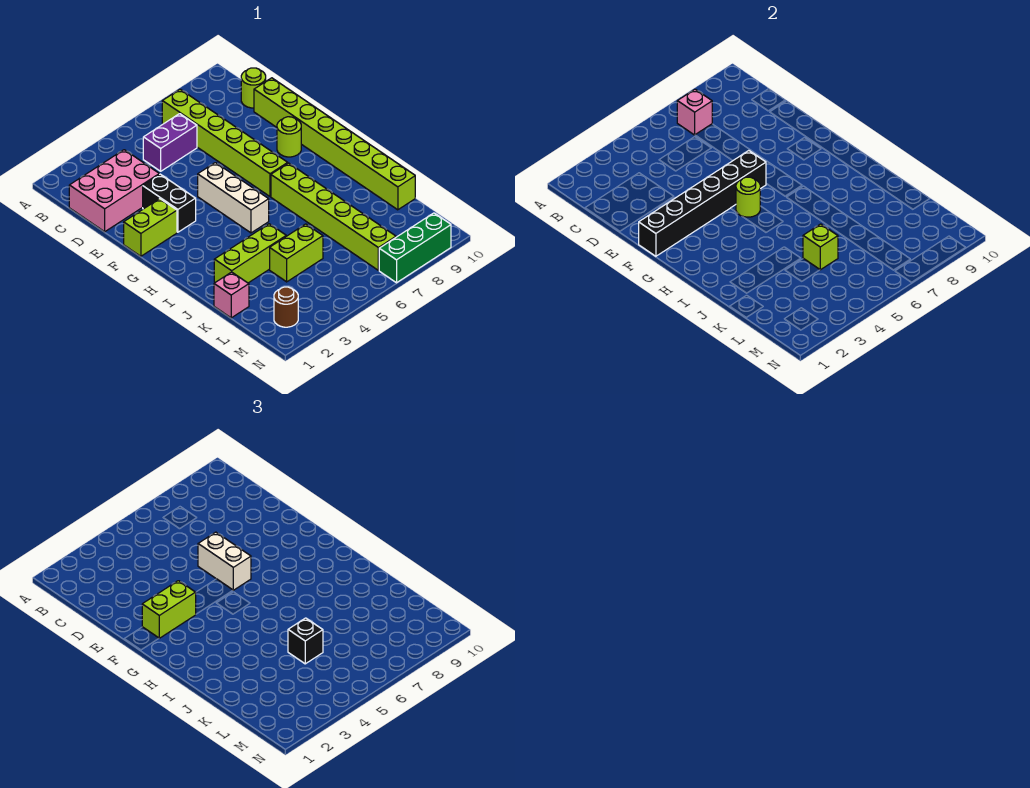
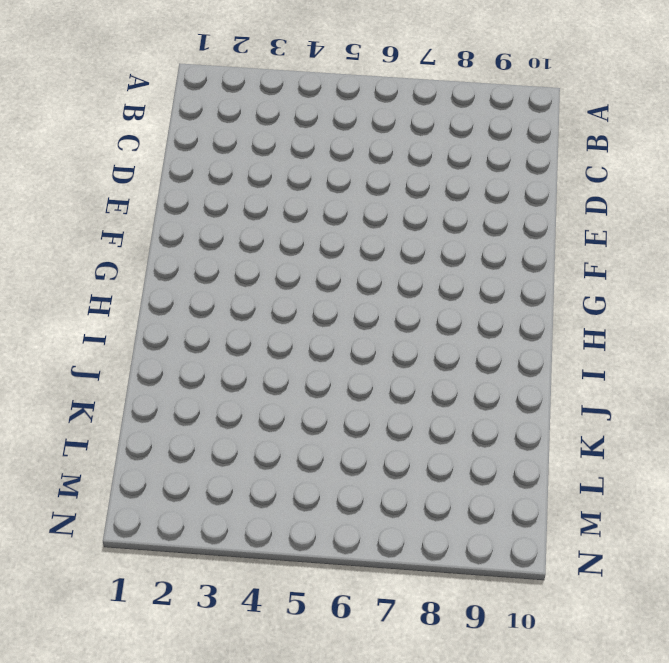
none -> lime 1x6 brick [162,89,288,196]
none -> pink 2x3 brick [69,150,159,232]
none -> purple 1x2 brick [143,114,197,171]

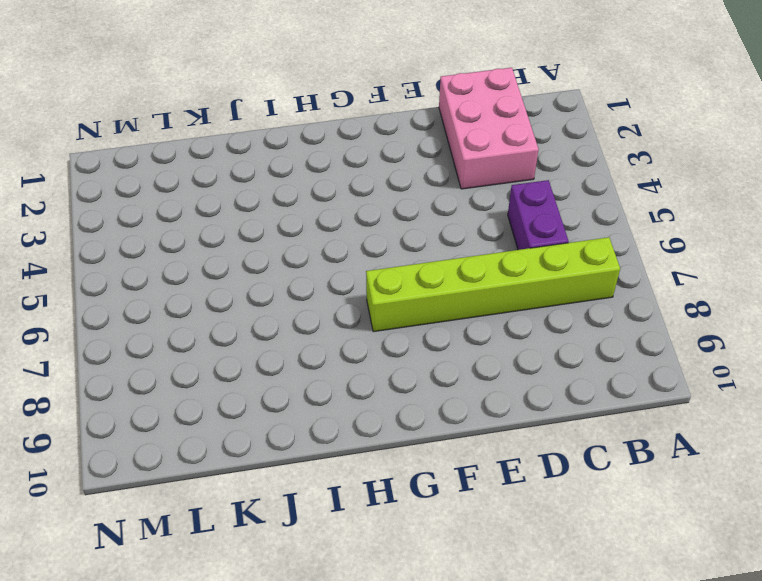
none -> lime 1x1 round brick [241,68,266,108]
none -> lime 1x8 brick [254,78,415,210]
none -> black 1x2 brick [143,174,196,232]

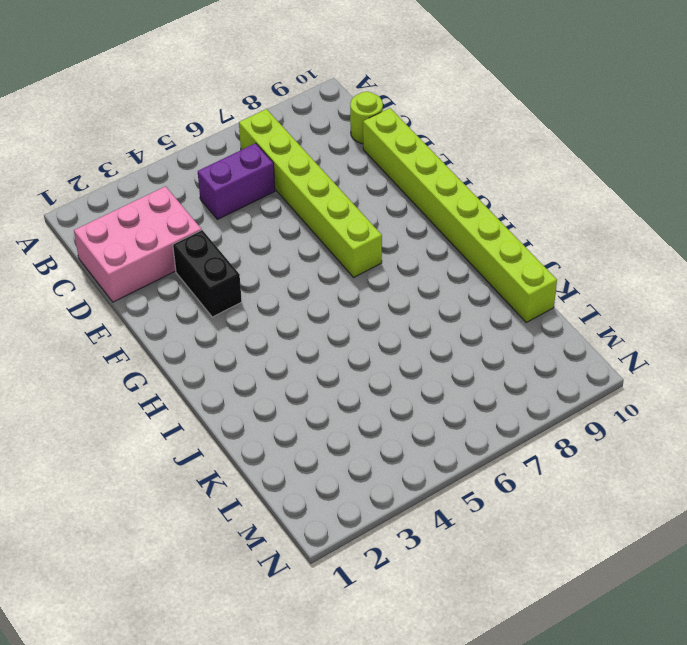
none -> lime 1x2 brick [124,199,177,256]
none -> white 1x3 brick [198,163,269,233]
none -> lime 1x1 round brick [277,117,301,157]

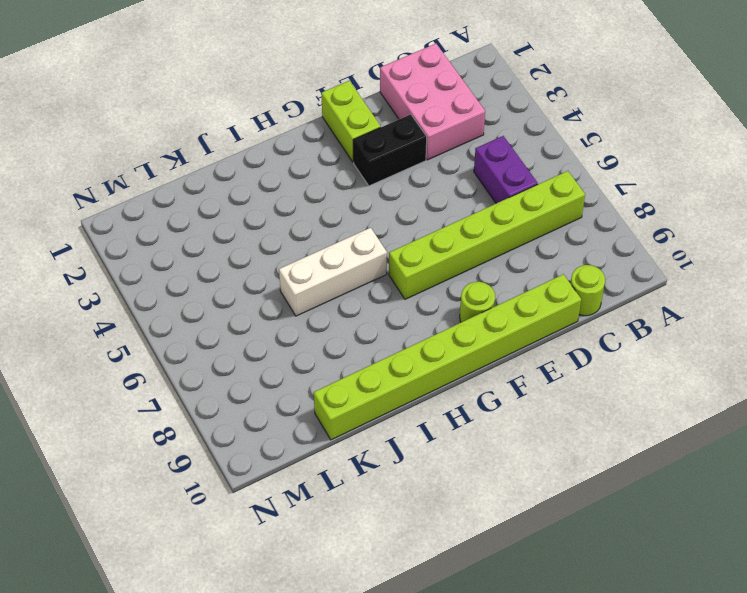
white 1x3 brick [279,228,387,316] -> white 1x3 brick moved to [198,163,269,233]
none -> lime 1x6 brick [271,163,396,270]
none -> lime 1x3 brick [214,224,286,283]
none -> pink 1x1 brick [214,272,249,318]

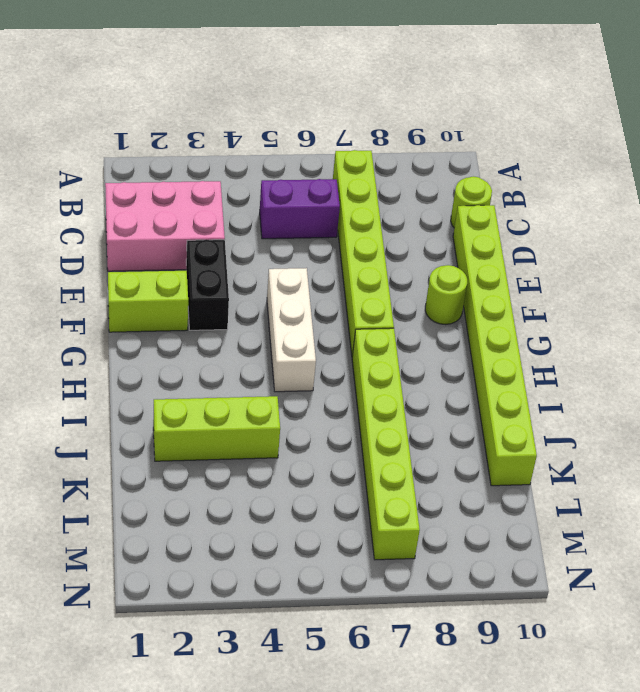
none -> pink 1x1 brick [214,272,249,318]
none -> lime 1x2 brick [270,224,323,282]
none -> brown 1x1 round brick [274,287,298,327]

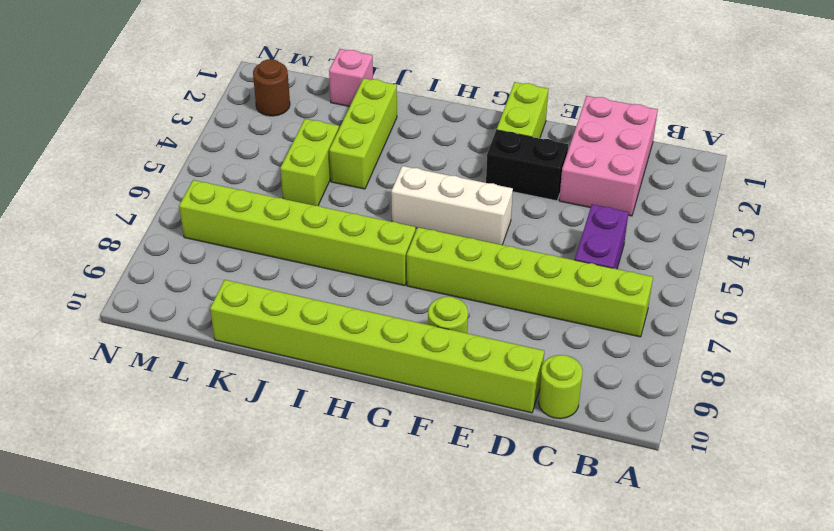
none -> green 1x3 brick [379,213,451,283]
none -> pink 1x1 brick [677,89,712,135]
none -> black 1x6 brick [639,151,766,256]

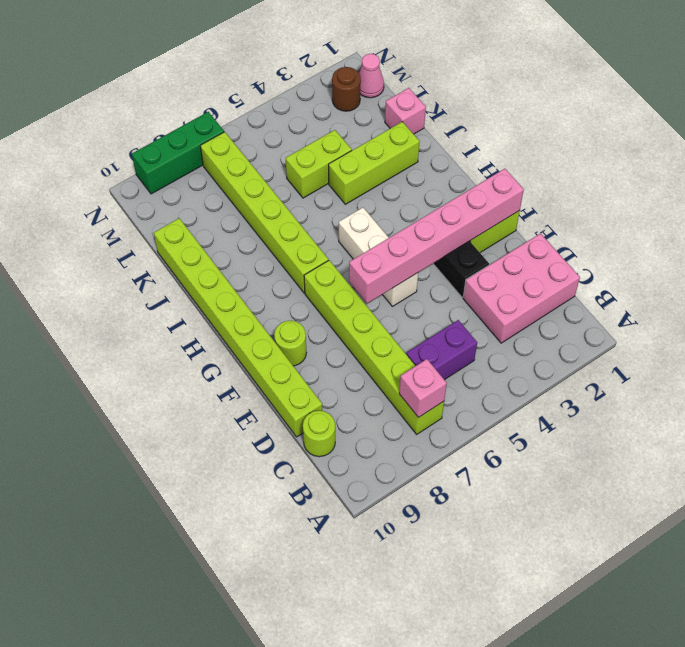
pink 1x6 brick [349,169,524,303] -> black 1x6 brick [639,151,766,256]
pink 1x1 cone [359,54,384,98] -> none
none -> lime 1x1 round brick [736,177,760,217]
none -> lime 1x1 brick [803,224,838,270]
none -> white 1x2 brick [198,532,251,590]

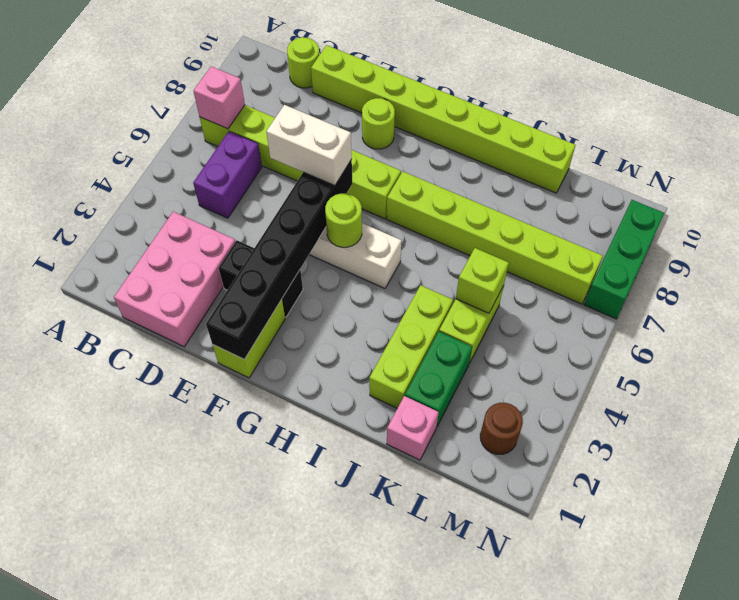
green 1x2 brick [405,332,472,426] -> none
none -> lime 1x2 brick [142,581,196,638]
none -> black 1x1 brick [288,618,323,664]

